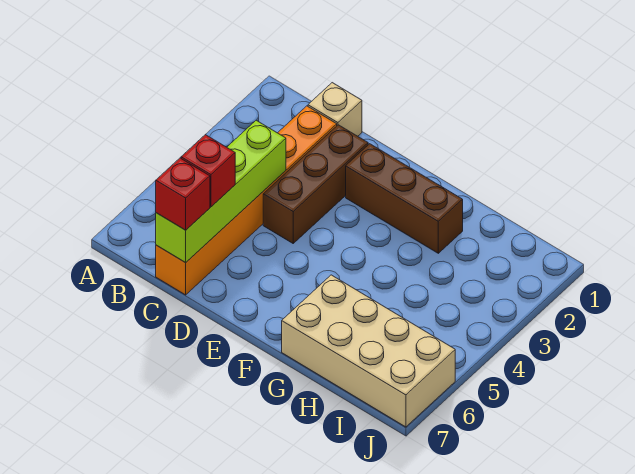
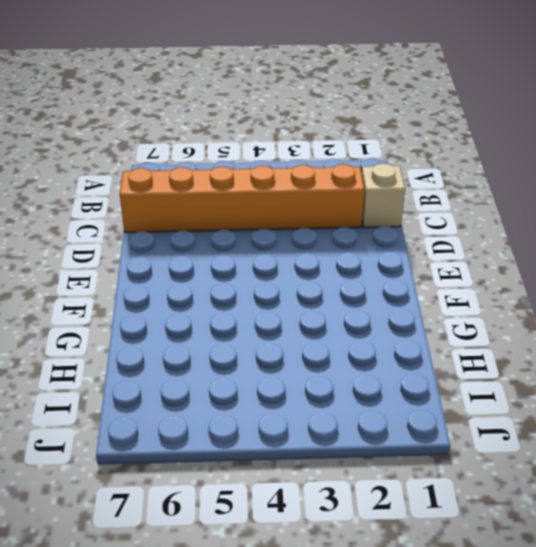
none -> brown 1x3 brick [263,125,368,243]
none -> brown 1x3 brick [346,144,463,253]

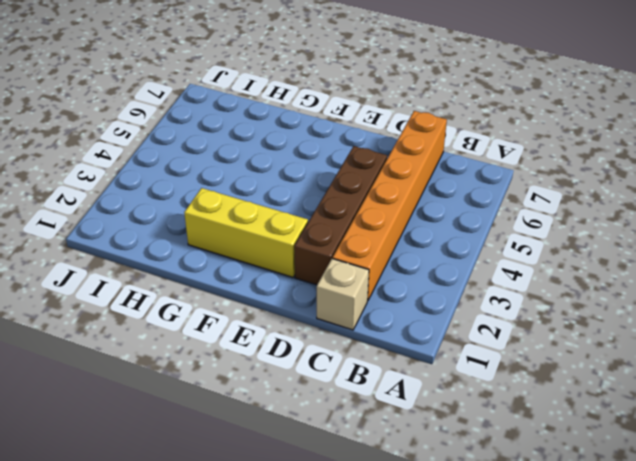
brown 1x4 brick [294,146,387,285] -> brown 1x3 brick [263,125,368,243]
yellow 1x3 brick [184,188,308,277] -> brown 1x3 brick [346,144,463,253]
none -> tan 2x4 brick [282,275,455,427]
none -> lime 1x4 brick [156,120,286,263]

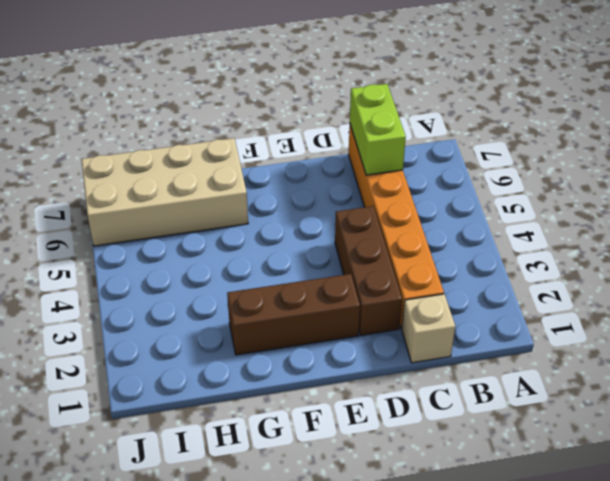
lime 1x2 brick [350,84,406,175] -> lime 1x4 brick [156,120,286,263]
none -> red 1x1 brick [181,135,235,207]
none -> red 1x1 brick [156,158,210,230]

